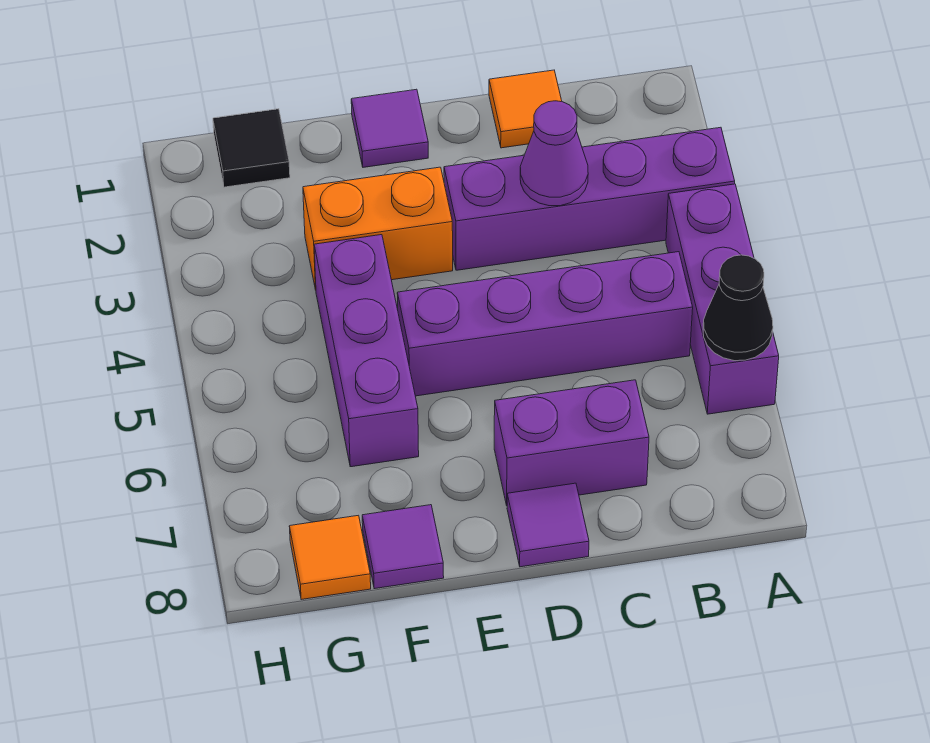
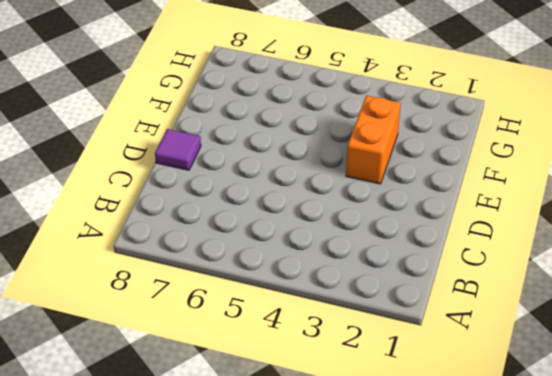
none -> purple 1x4 brick [444,127,735,270]
none -> purple 1x3 brick [666,184,779,414]
none -> purple 1x4 brick [397,252,693,396]

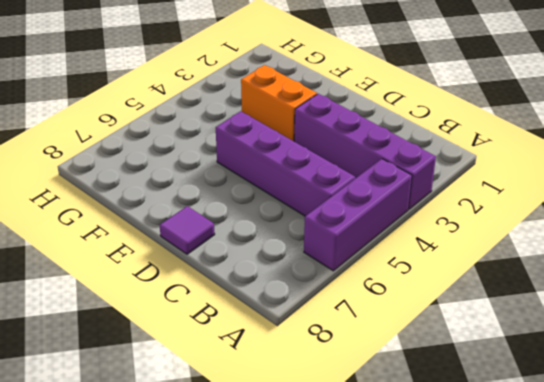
none -> orange 1x1 tile [489,70,562,148]
none -> purple 1x2 brick [494,380,649,505]
none -> purple 1x1 tile [351,89,428,167]

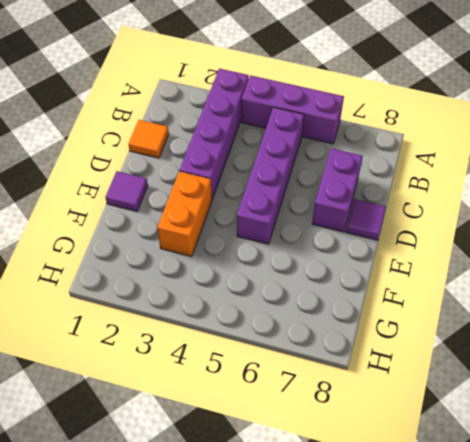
none -> purple 1x3 brick [314,235,419,467]
none -> purple 1x1 tile [362,505,444,589]
none -> black 1x1 tile [213,109,290,187]

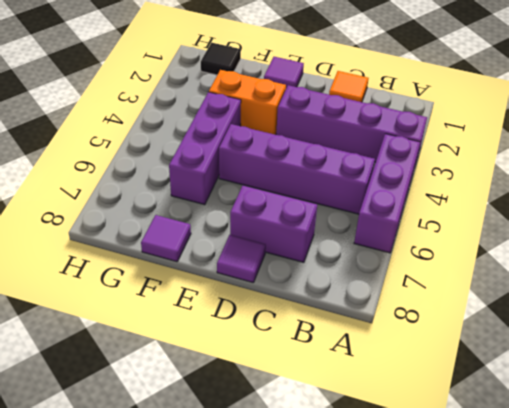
none -> orange 1x1 tile [289,515,371,600]
none -> black 1x1 cone [703,255,773,361]
none -> purple 1x1 cone [520,101,588,206]

